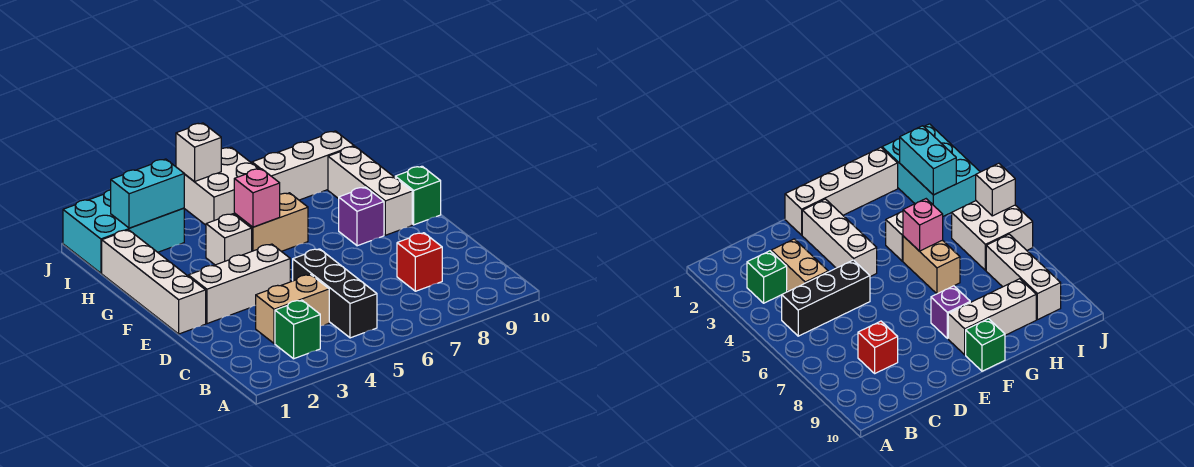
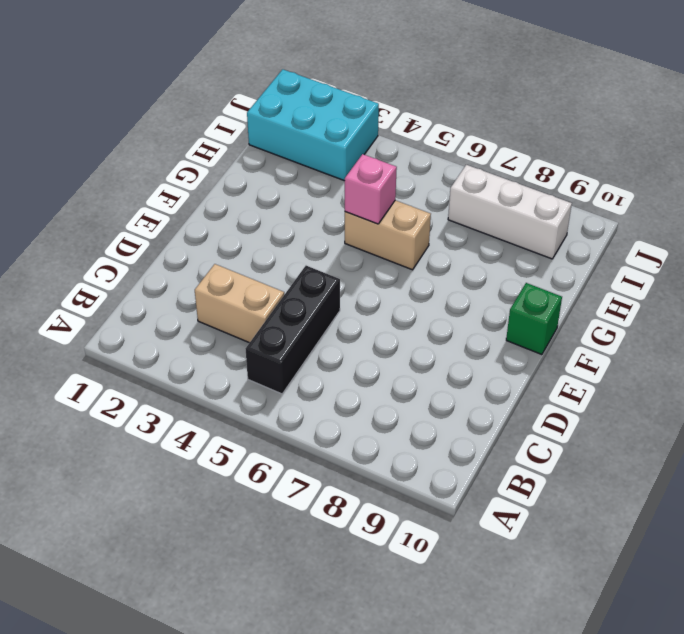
none -> green 1x1 brick [275,300,320,359]
none -> red 1x1 brick [397,233,442,291]
none -> white 1x4 brick [102,230,206,334]

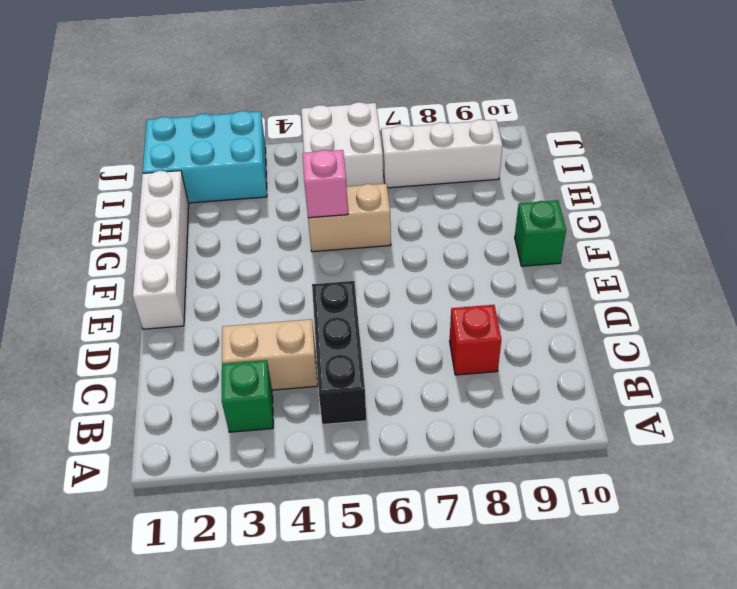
none -> white 1x3 brick [188,244,290,324]
none -> purple 1x1 brick [339,187,384,246]
none -> white 1x3 brick [328,146,412,235]

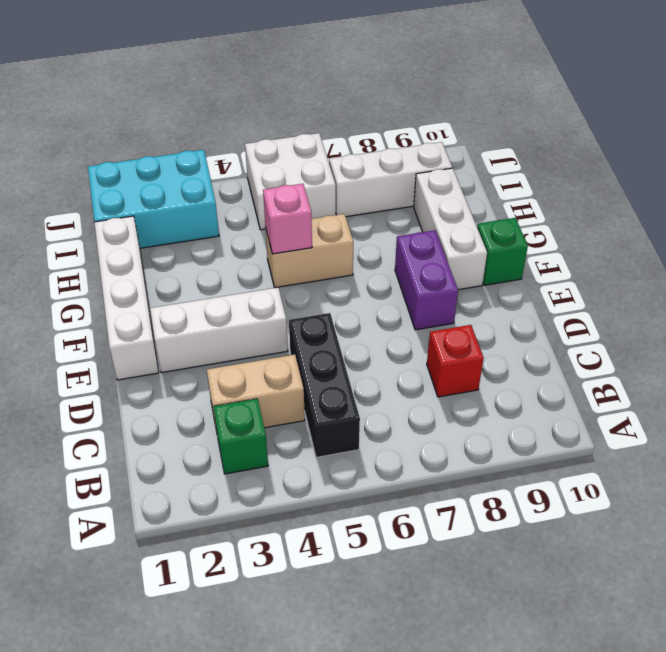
purple 1x2 brick [395,230,458,330] -> purple 1x1 brick [339,187,384,246]
none -> white 1x1 brick [206,214,252,265]
none -> cyan 1x2 brick [111,159,184,228]
none -> white 1x1 brick [176,123,221,182]

